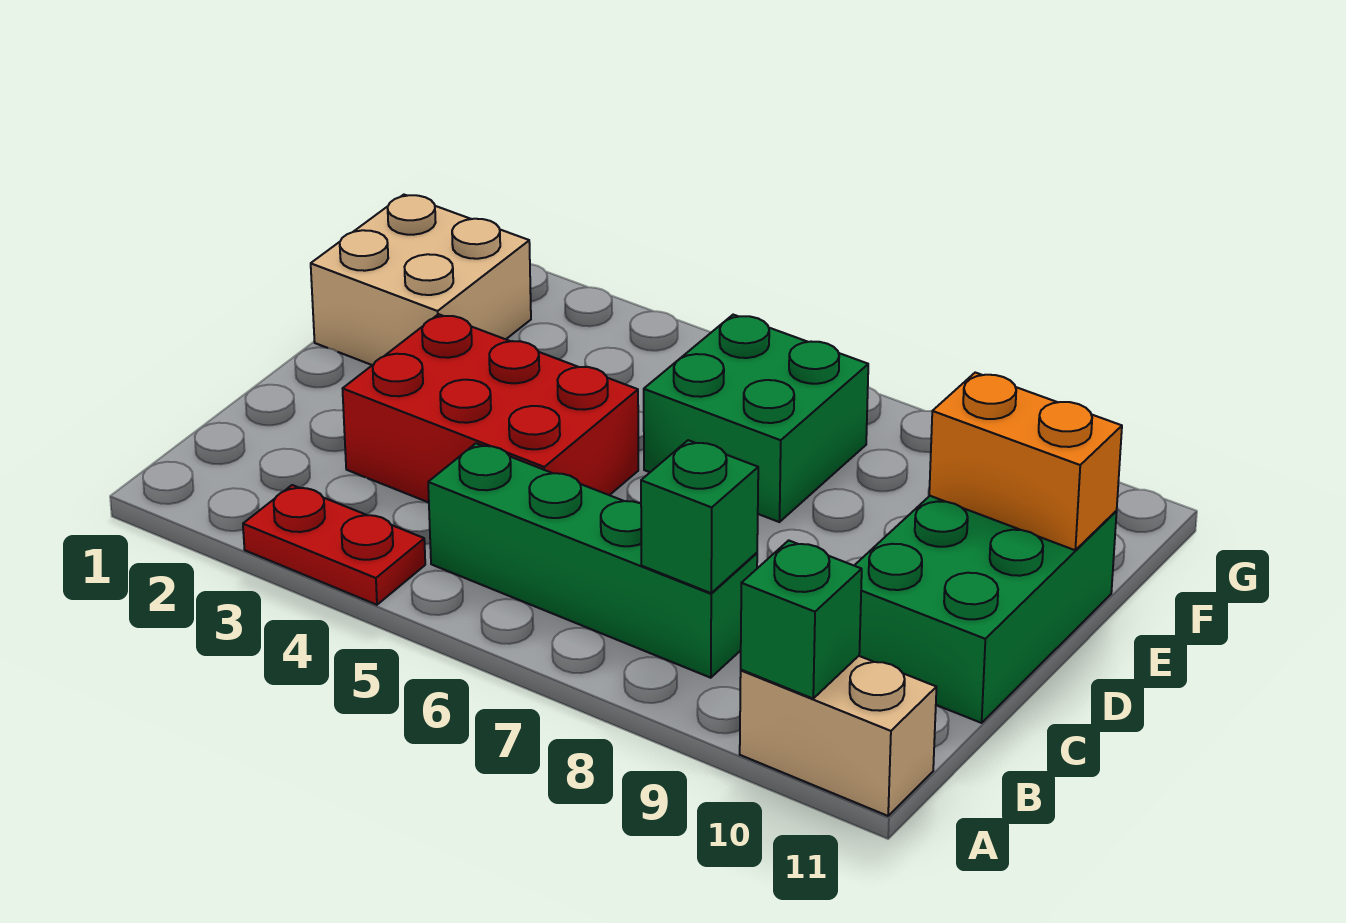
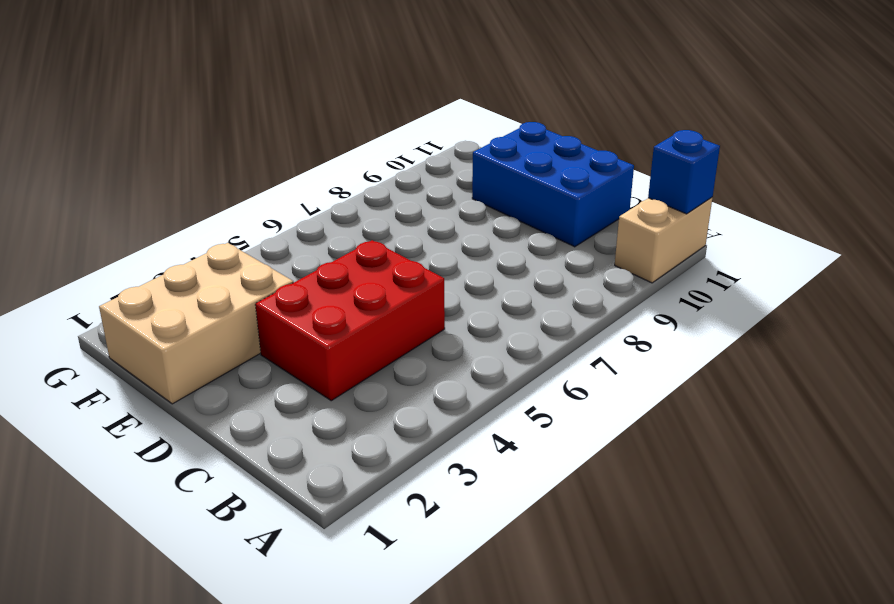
blue 1x1 brick [648,130,720,214] -> none
blue 2x3 brick [472,122,634,247] -> green 2x3 brick [854,496,1117,723]
tan 2x3 brick [99,243,293,404] -> tan 2x2 brick [311,195,531,365]
none -> red 1x2 plate [243,485,425,605]
none -> green 1x4 brick [428,443,757,678]

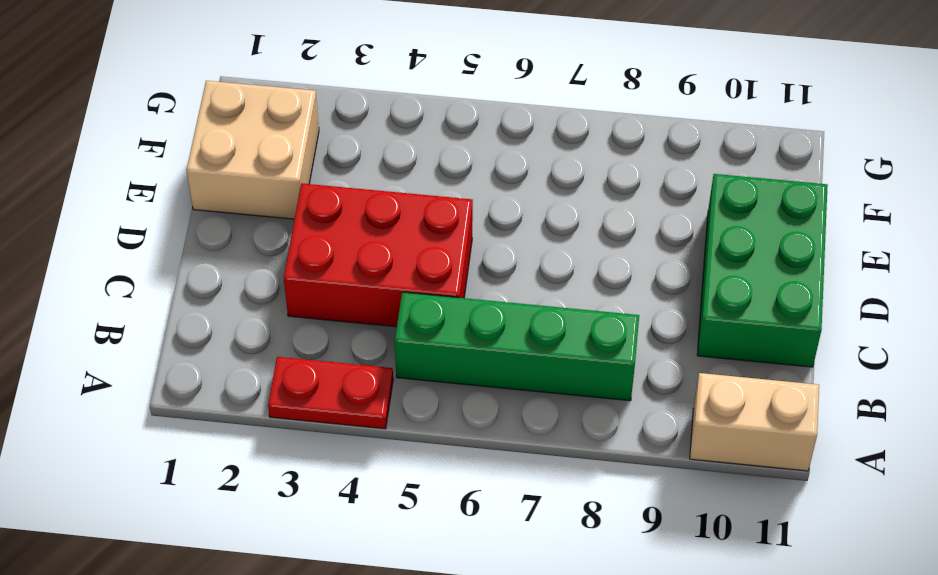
none -> green 2x2 brick [644,315,868,522]
none -> green 1x1 brick [741,540,862,698]

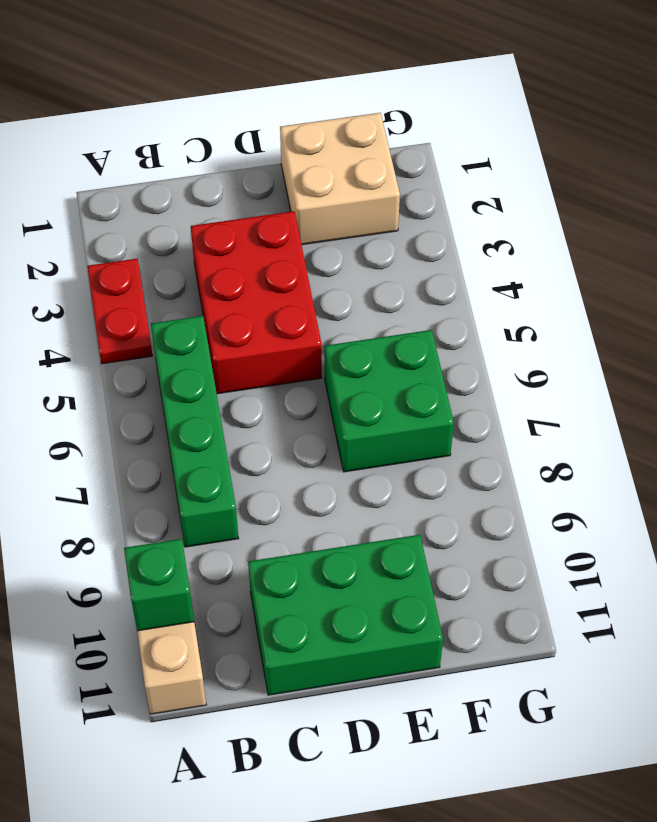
none -> green 1x1 brick [641,440,758,593]
none -> orange 1x2 brick [929,373,1122,550]

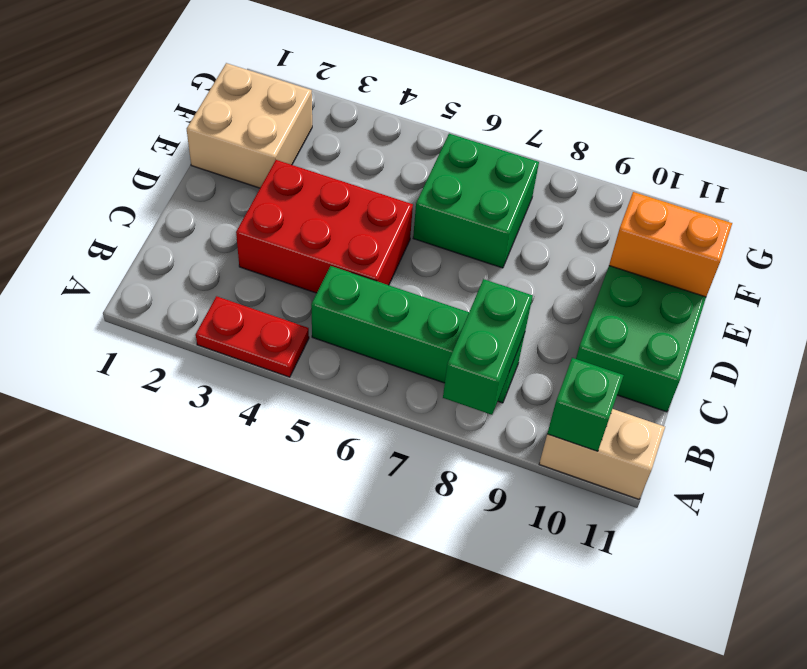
green 1x2 brick [443,279,533,415] -> green 1x1 brick [641,440,758,593]

